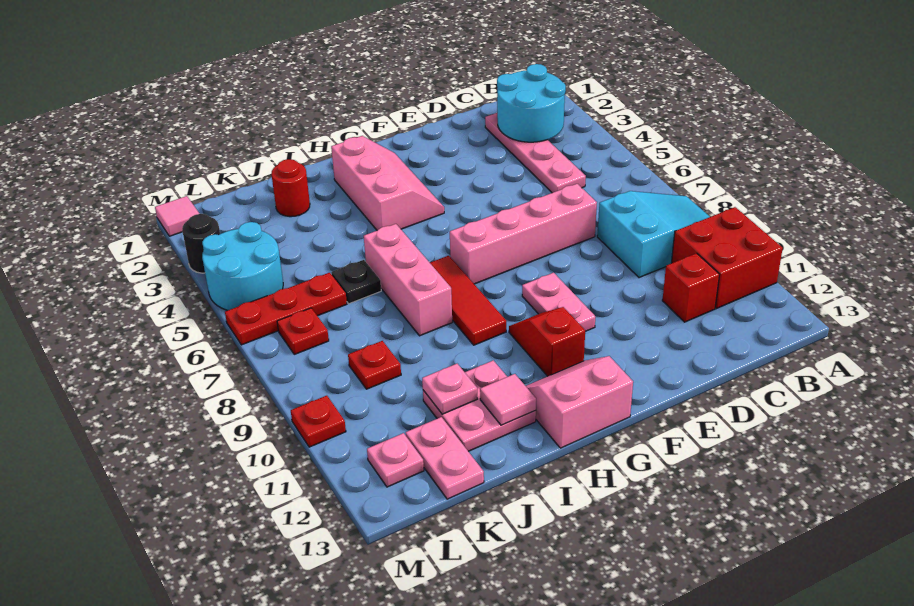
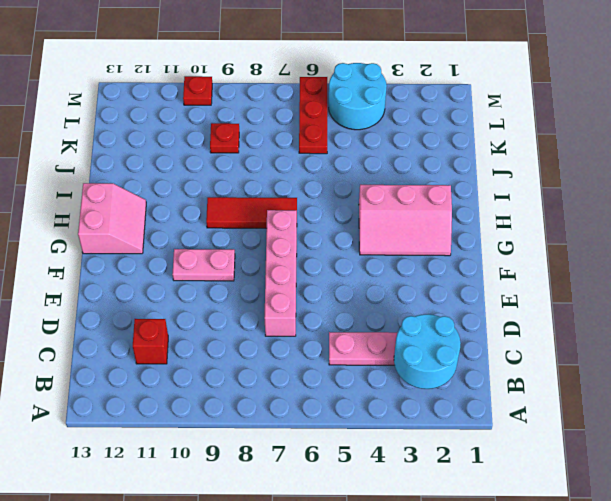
none -> cyan 2x3 slope [597,191,710,278]
none -> red 2x2 brick [672,207,783,309]
none -> red 1x2 slope [509,307,585,376]

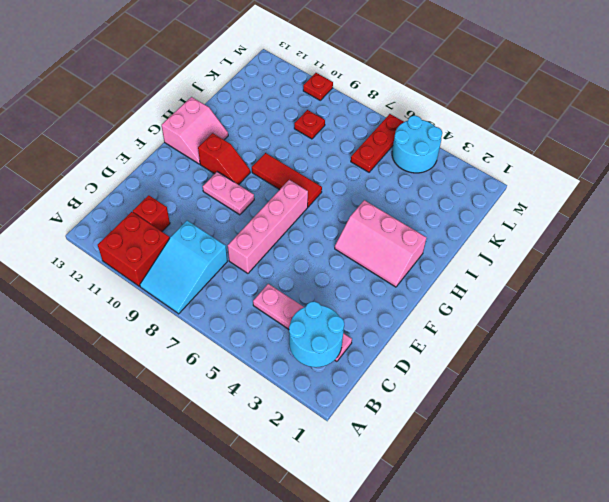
none -> pink 1x3 brick [364,224,452,336]
none -> pink 2x2 plate [423,360,536,451]
none -> red 1x1 round brick [271,159,310,217]

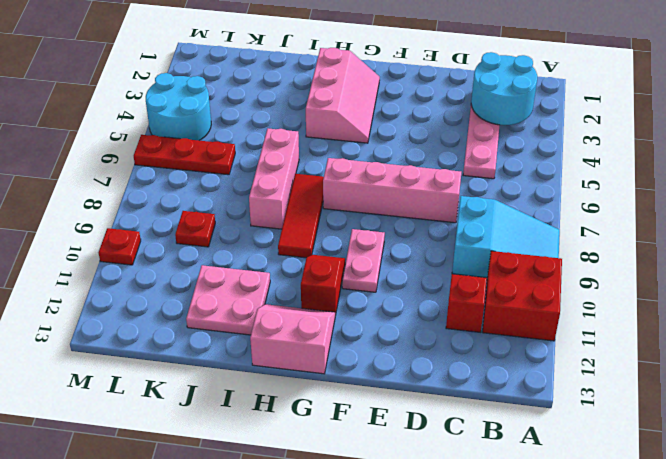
none -> red 1x1 round brick [271,159,310,217]
none -> black 1x1 plate [331,260,381,304]
none -> pink 1x2 plate [406,417,484,499]

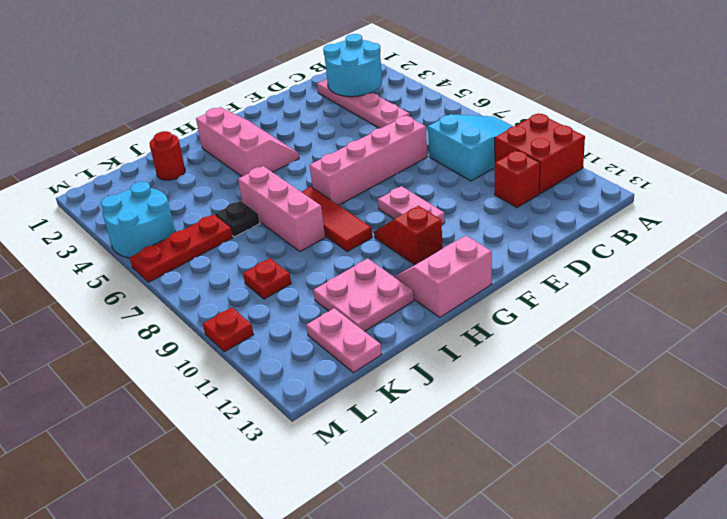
none -> red 1x1 plate [277,308,329,354]
none -> pink 1x1 plate [367,433,424,487]
none -> pink 1x1 tile [155,196,199,236]

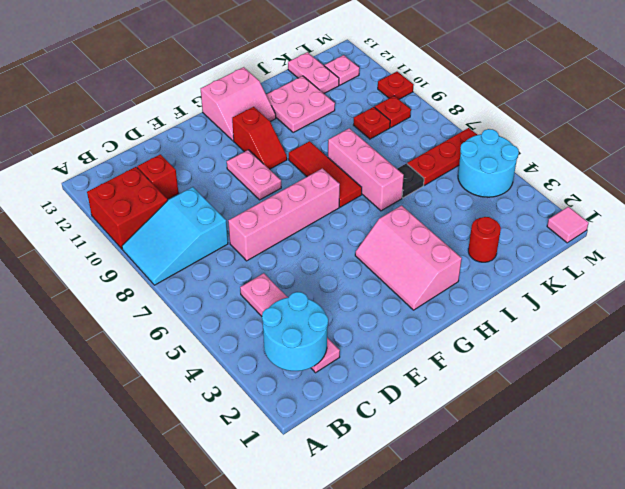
red 1x1 plate [375,96,411,128] -> red 1x1 plate moved to [277,308,329,354]
none -> black 1x1 round brick [182,214,220,273]
none -> pink 1x1 tile [480,374,536,425]
none -> pink 1x1 plate [422,364,477,414]

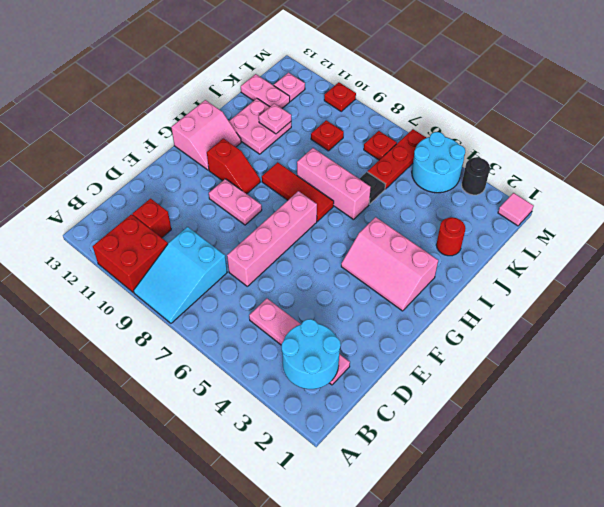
none -> pink 1x1 tile [480,374,536,425]

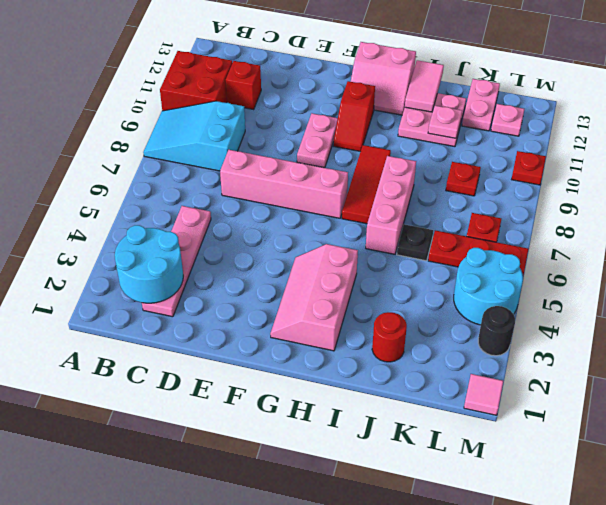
pink 1x2 tile [405,60,444,112] -> pink 1x1 tile [480,374,536,425]

